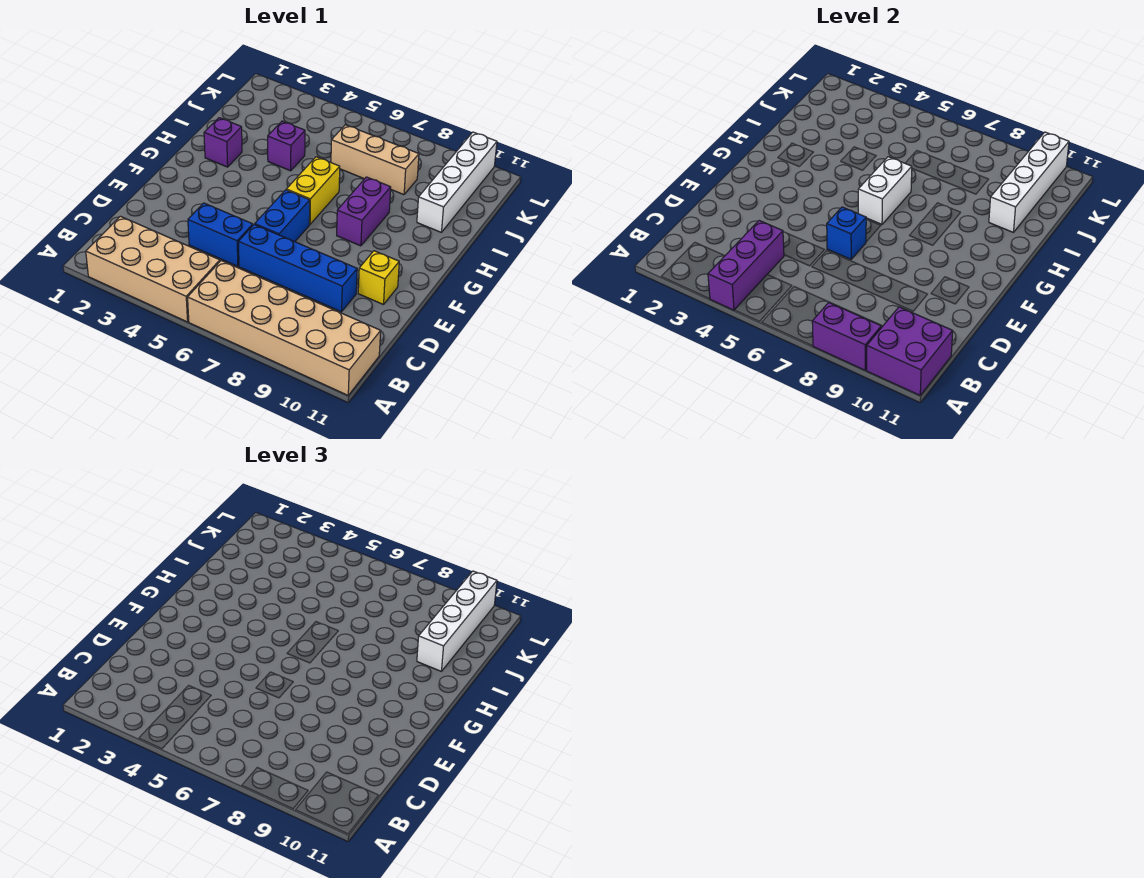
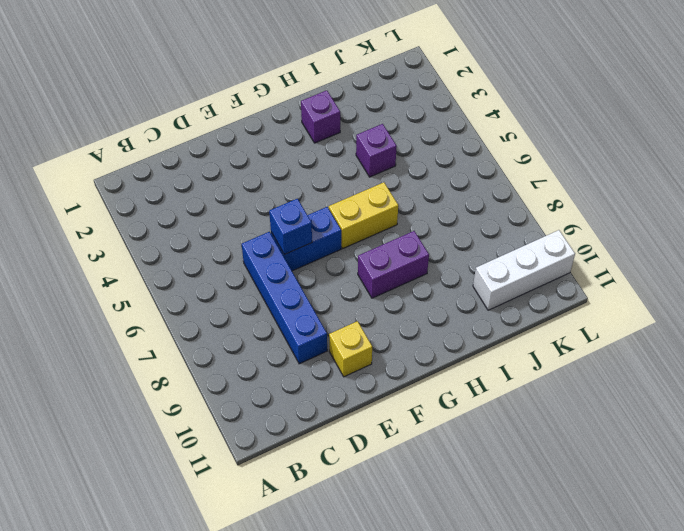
white 1x3 brick [473,230,575,310] -> white 1x4 brick [417,132,497,232]
none -> tan 2x4 brick [86,216,220,322]
none -> tan 2x6 brick [188,261,381,395]
none -> blue 1x2 brick [188,203,253,266]

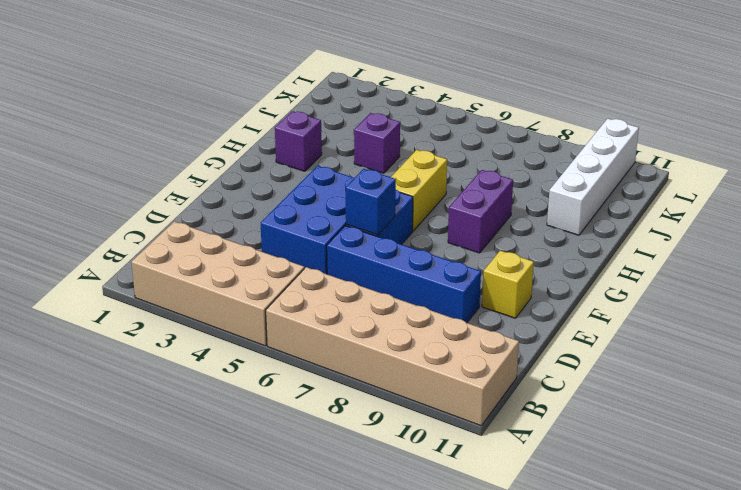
blue 2x3 brick [261,166,355,274] -> blue 1x2 brick [188,203,253,266]
none -> tan 1x3 brick [331,125,419,195]
none -> purple 1x3 brick [708,221,784,310]
none -> purple 1x2 brick [812,303,881,370]

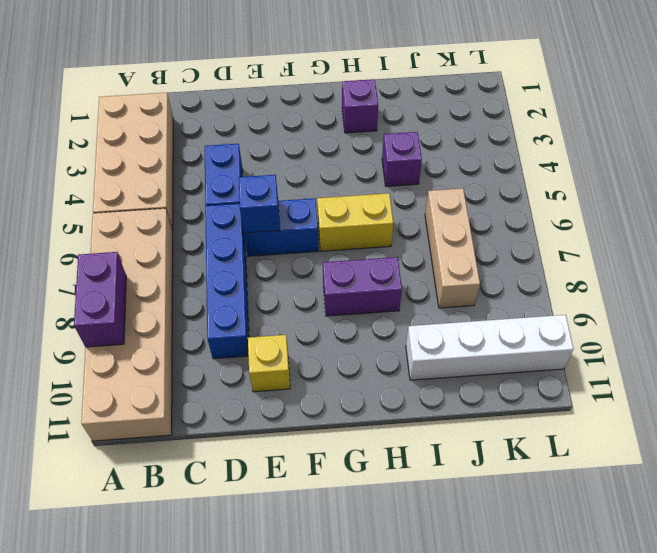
none -> purple 1x3 brick [708,221,784,310]
none -> purple 2x2 brick [866,307,953,395]
none -> white 1x2 brick [858,157,912,224]

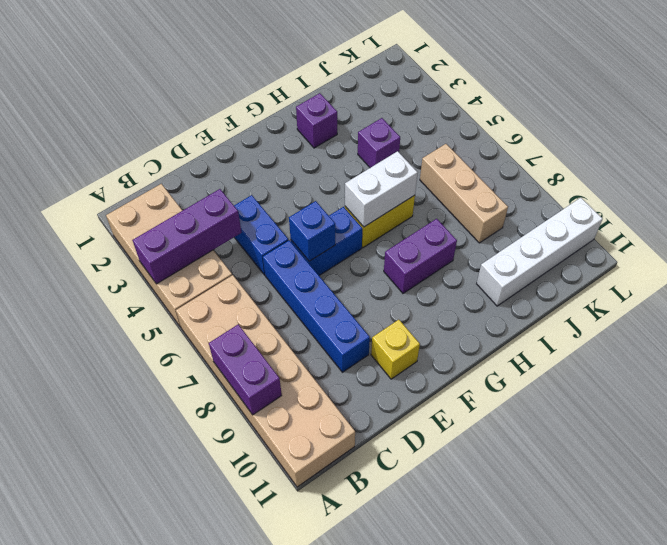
none -> purple 2x2 brick [866,307,953,395]
none -> white 1x4 brick [989,132,1069,232]
none -> white 1x4 brick [417,571,497,671]

